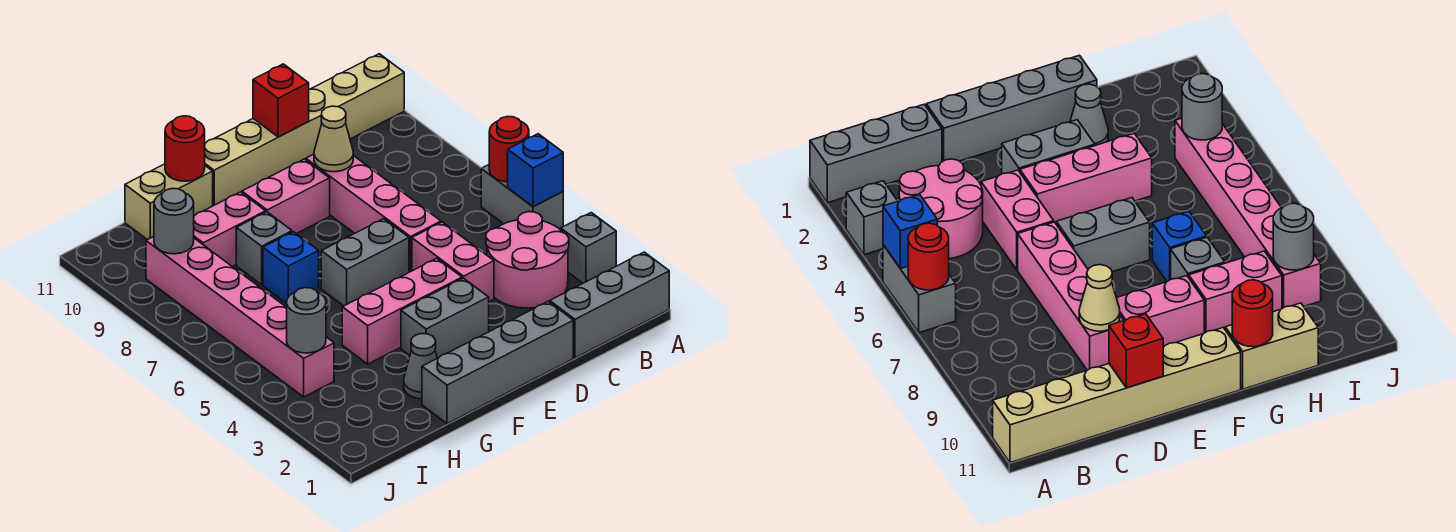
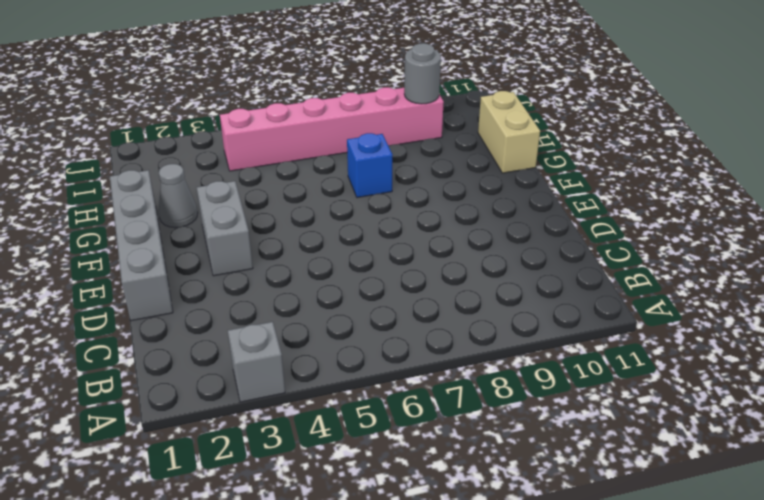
none -> grey 1x3 brick [550,252,669,358]
none -> grey 1x2 brick [481,165,563,230]
none -> tan 1x6 brick [205,54,404,206]

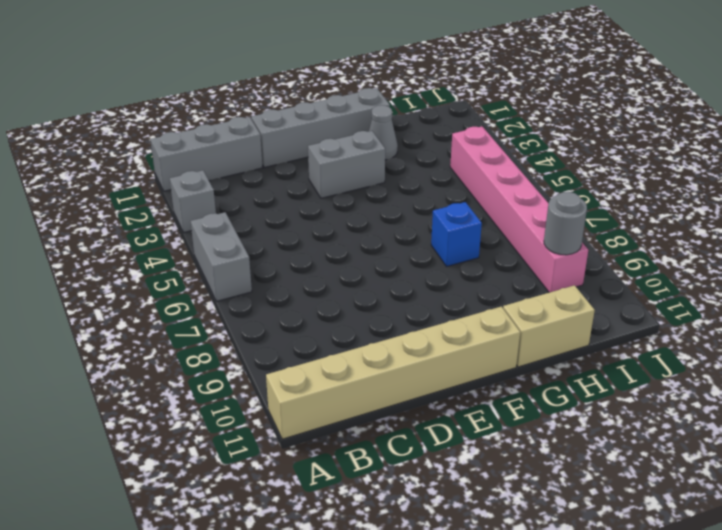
none -> pink 2x2 round brick [486,212,569,308]
none -> pink 1x2 brick [412,222,494,302]
none -> pink 1x4 brick [306,154,441,272]

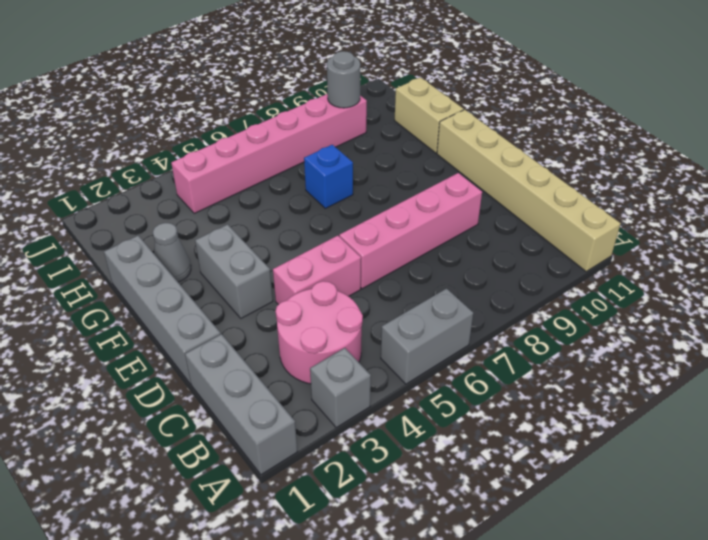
none -> pink 1x3 brick [342,258,462,364]
none -> grey 1x2 brick [321,219,409,306]
none -> pink 1x2 brick [242,159,330,234]

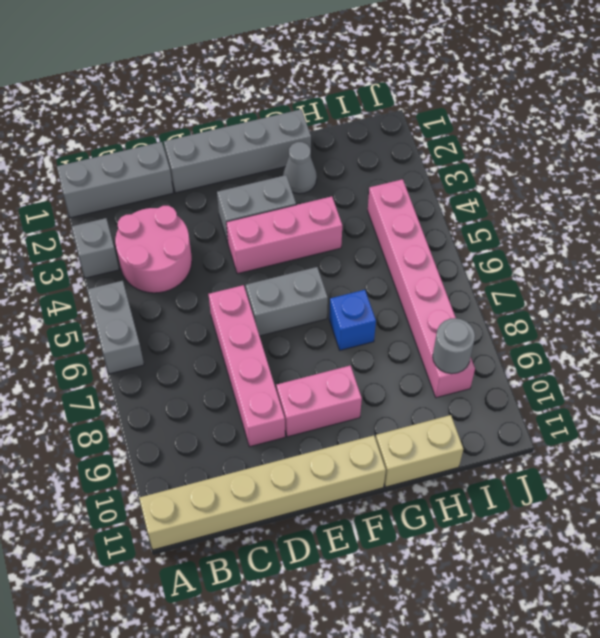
none -> pink 1x2 brick [412,222,494,302]
none -> grey 1x1 brick [236,212,292,285]
none -> pink 1x2 brick [194,192,266,267]

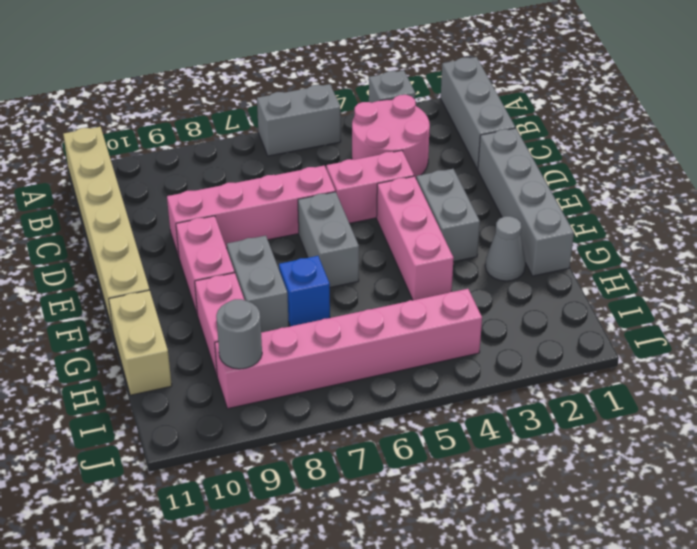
grey 1x2 brick [227,236,289,333] -> grey 1x1 brick [236,212,292,285]
none -> blue 1x1 brick [508,134,563,207]
none -> red 1x1 round brick [489,117,529,182]
none -> tan 1x1 cone [314,106,353,172]

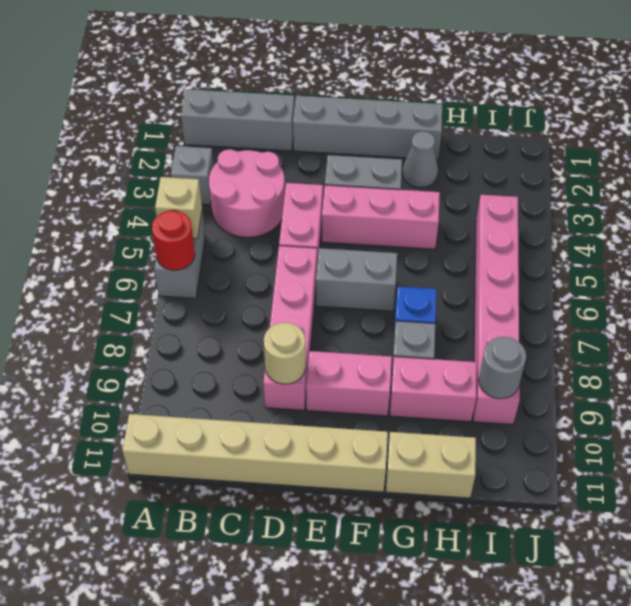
tan 1x1 brick [155,177,202,239] -> blue 1x1 brick [508,134,563,207]
tan 1x1 round brick [264,322,306,384] -> tan 1x1 cone [314,106,353,172]
none -> red 1x1 brick [253,64,309,137]
none -> red 1x1 round brick [165,116,205,181]
none -> grey 1x1 round brick [287,288,326,353]

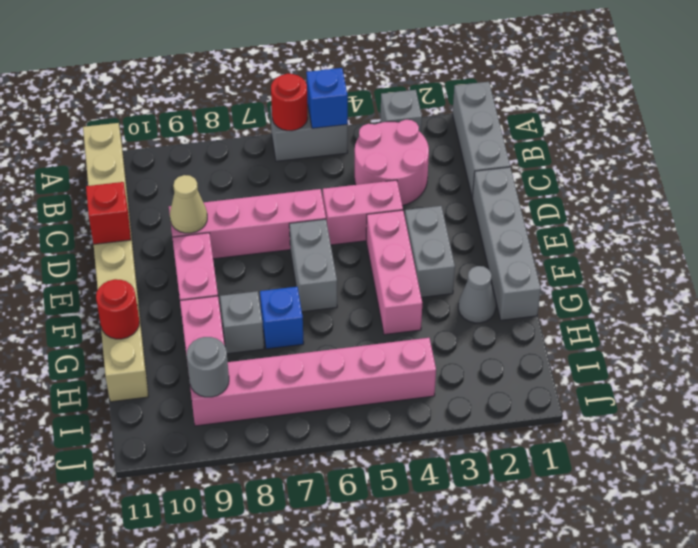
none -> grey 1x1 round brick [287,288,326,353]

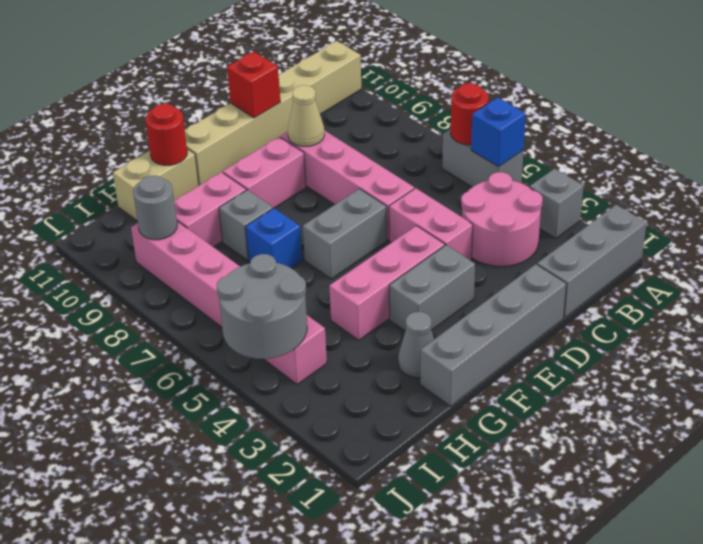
grey 2x2 round brick [217,254,307,359] -> grey 1x1 round brick [287,288,326,353]

